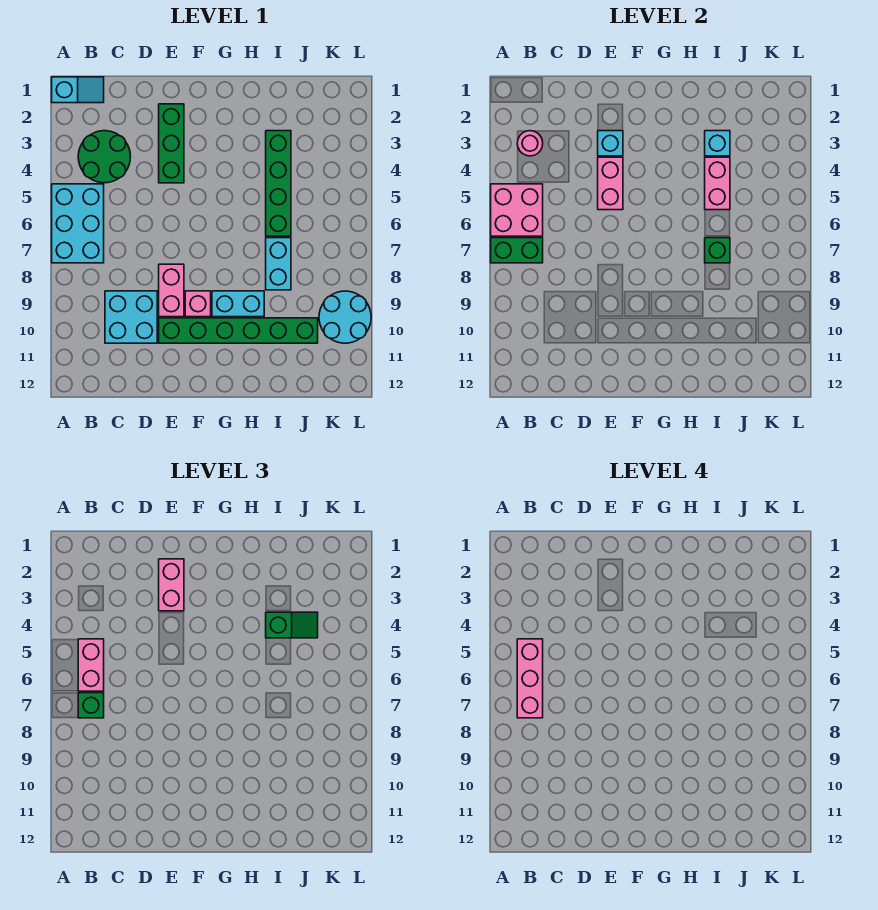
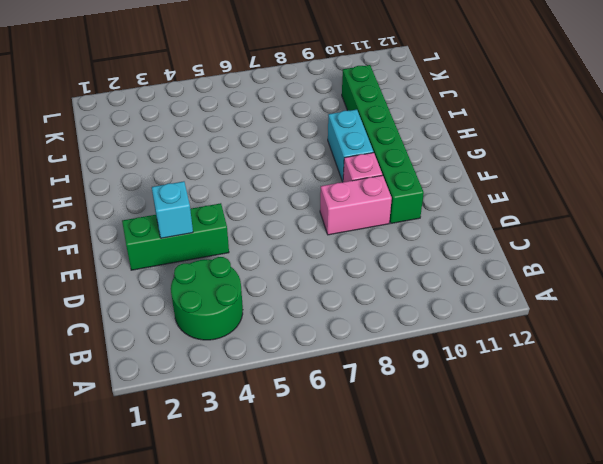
none -> cyan 1x2 slope [52,77,104,103]
none -> cyan 2x3 brick [52,184,104,263]
none -> cyan 2x2 brick [105,291,157,343]

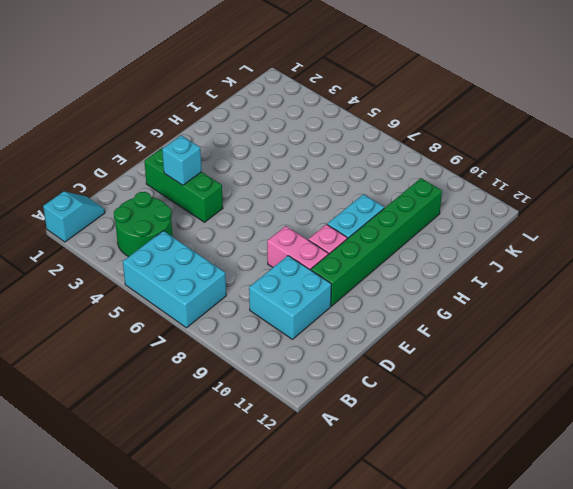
none -> green 1x4 brick [266,131,291,236]
none -> cyan 1x2 brick [266,238,291,290]
none -> cyan 2x2 round brick [319,291,371,343]

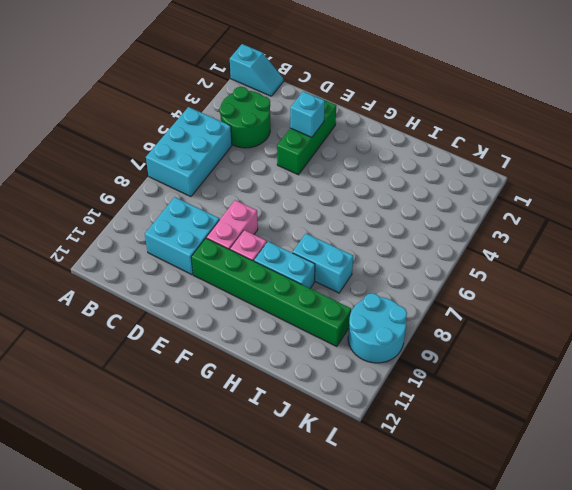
cyan 1x2 brick [293,234,353,293] -> cyan 1x2 brick turned to [266,238,291,290]
none -> green 1x4 brick [266,131,291,236]
none -> pink 2x2 brick [491,184,543,236]
none -> green 1x2 brick [491,238,543,263]

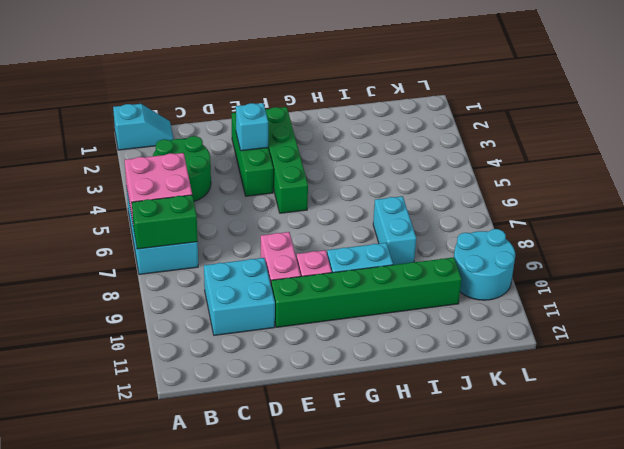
green 1x4 brick [265,107,308,213] -> green 1x4 brick moved to [266,131,291,236]
none -> pink 1x1 round brick [517,131,543,156]
none -> pink 1x2 brick [598,157,623,210]
none -> cyan 1x1 brick [705,131,730,156]

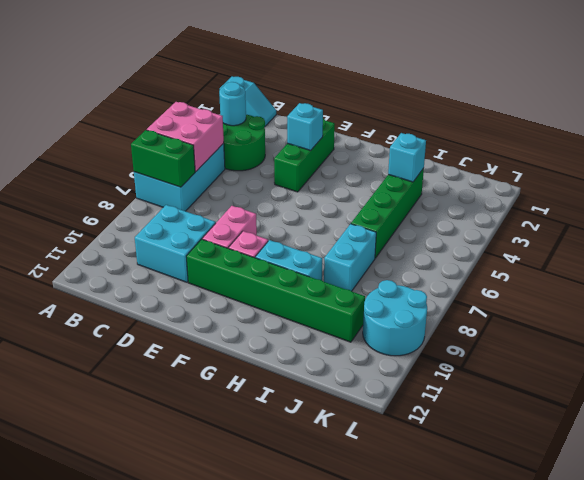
cyan 1x1 round brick [219,82,246,126] -> pink 1x1 round brick [517,131,543,156]
none -> pink 1x2 brick [598,157,623,210]
none -> pink 1x2 brick [705,157,730,210]
none -> green 1x1 brick [705,238,730,263]

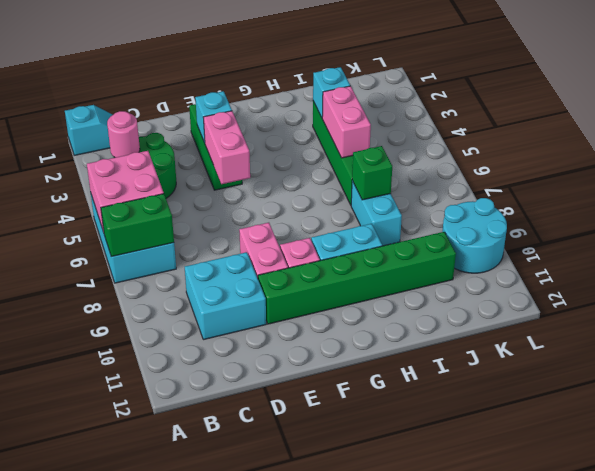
none -> pink 1x2 brick [78,639,104,691]
none -> green 1x1 brick [78,693,104,718]
none -> pink 1x2 brick [159,559,184,611]

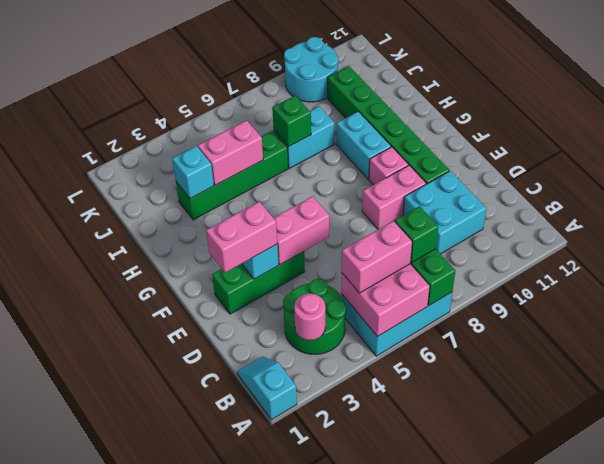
none -> green 1x2 slope [266,612,318,638]
none -> pink 1x3 brick [517,639,543,718]

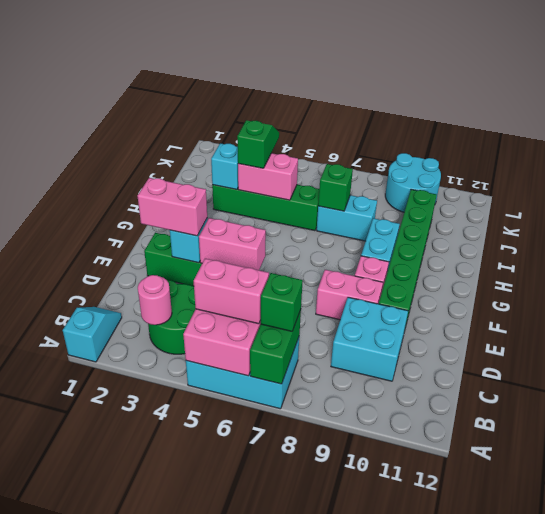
none -> pink 1x3 brick [517,639,543,718]

